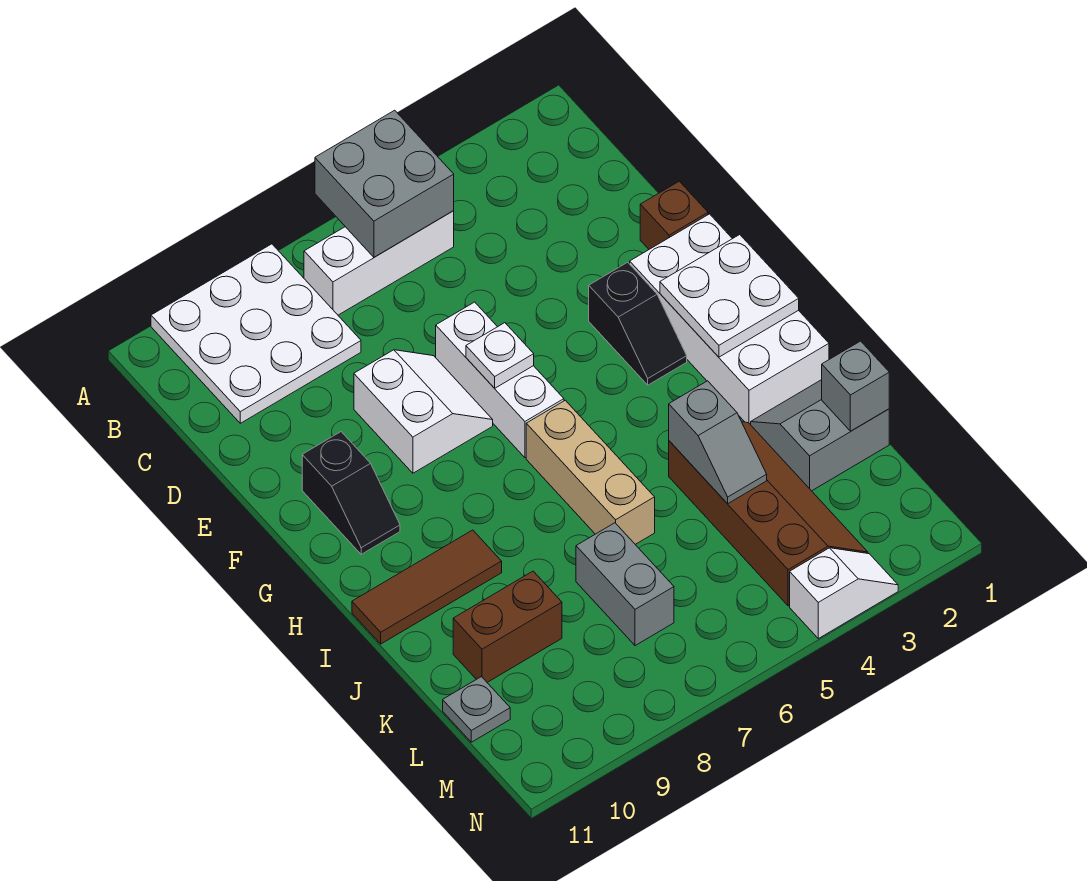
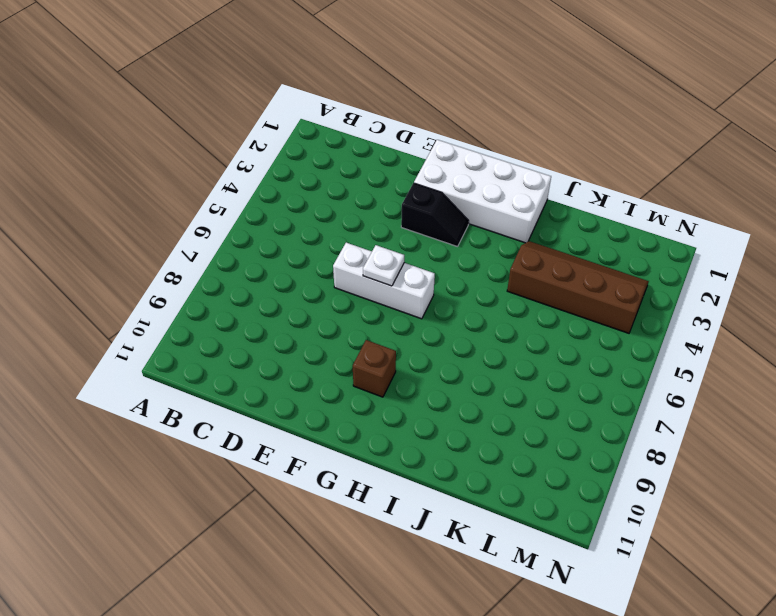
brown 1x1 brick [353,340,396,397] -> brown 1x1 brick moved to [640,181,708,249]
none -> white 3x3 plate [151,244,361,423]
none -> white 1x3 brick [304,211,454,315]
none -> white 2x2 slope [354,350,493,473]

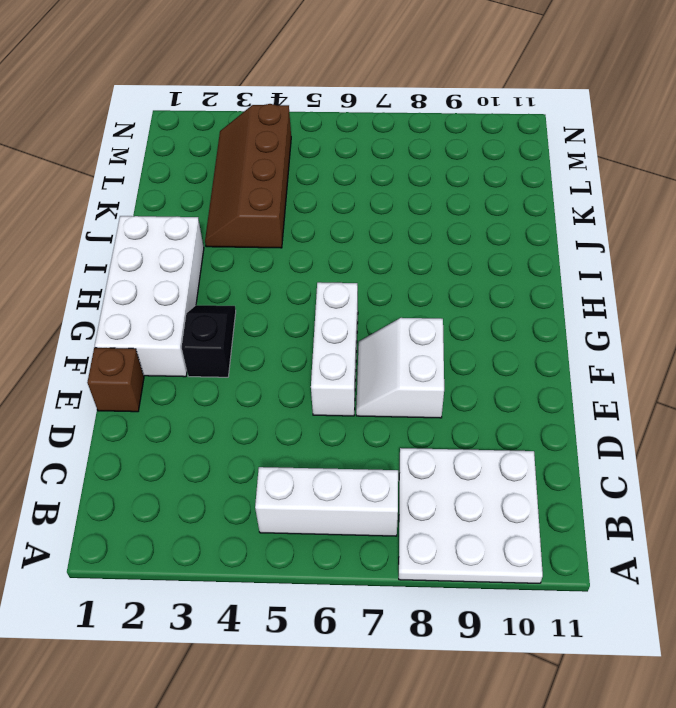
none -> black 1x2 slope [302,432,400,554]
none -> tan 1x3 brick [526,400,655,544]
none -> brown 1x3 tile [352,530,502,644]

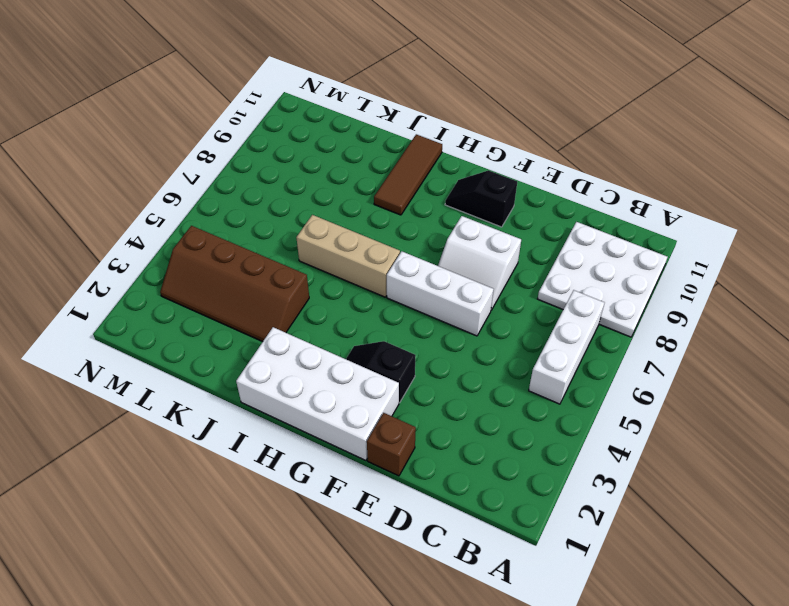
none -> grey 2x2 slope [751,380,889,491]
none -> grey 1x2 brick [576,523,674,646]
none -> brown 1x2 brick [453,571,562,682]

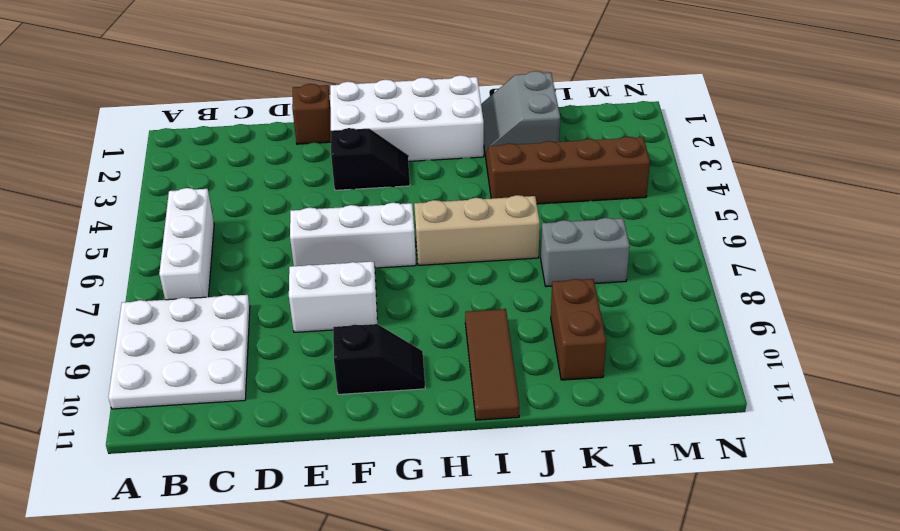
none -> grey 1x1 plate [443,677,510,742]
none -> white 1x2 slope [790,548,898,639]
none -> grey 2x2 brick [315,110,454,257]

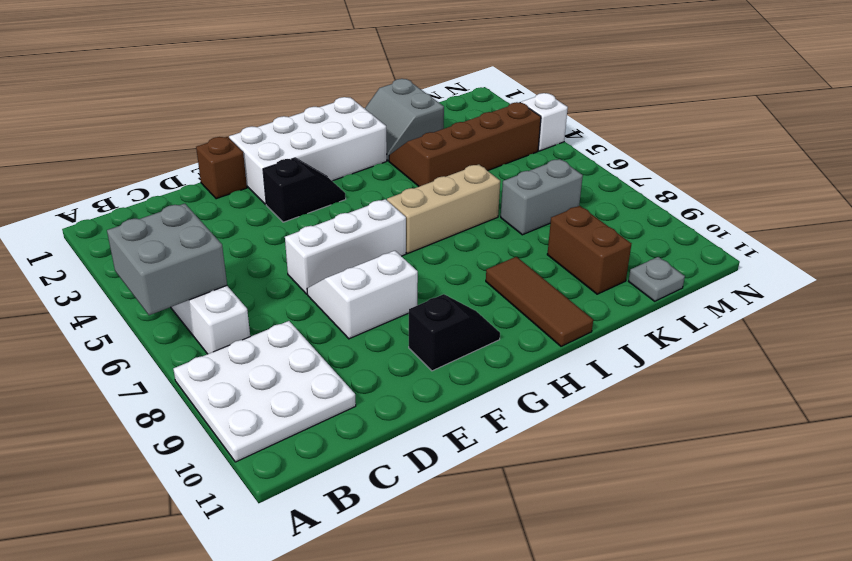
none -> white 1x1 plate [466,323,534,388]
none -> white 2x2 plate [660,235,799,357]
none -> grey 1x2 slope [669,381,767,504]

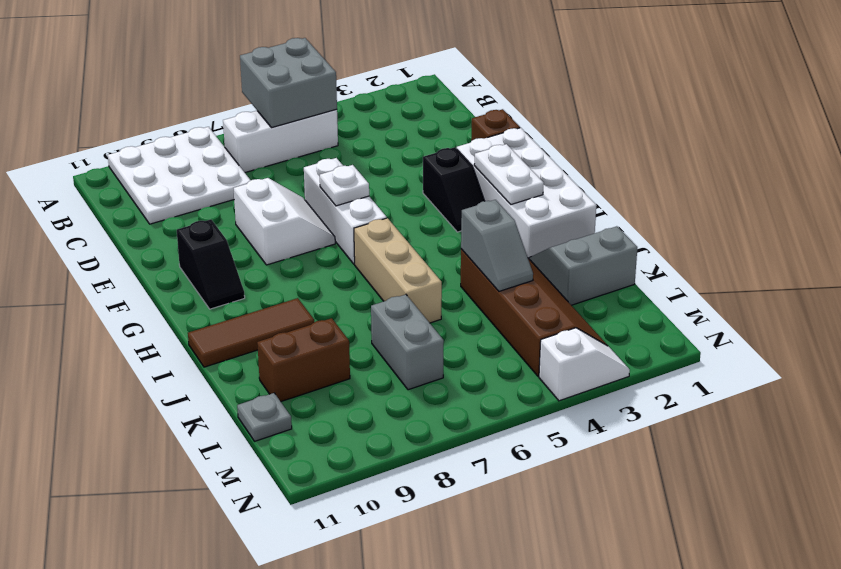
white 1x2 plate [474,144,544,204] -> white 2x2 plate [660,235,799,357]
none -> grey 1x1 brick [822,341,889,431]

